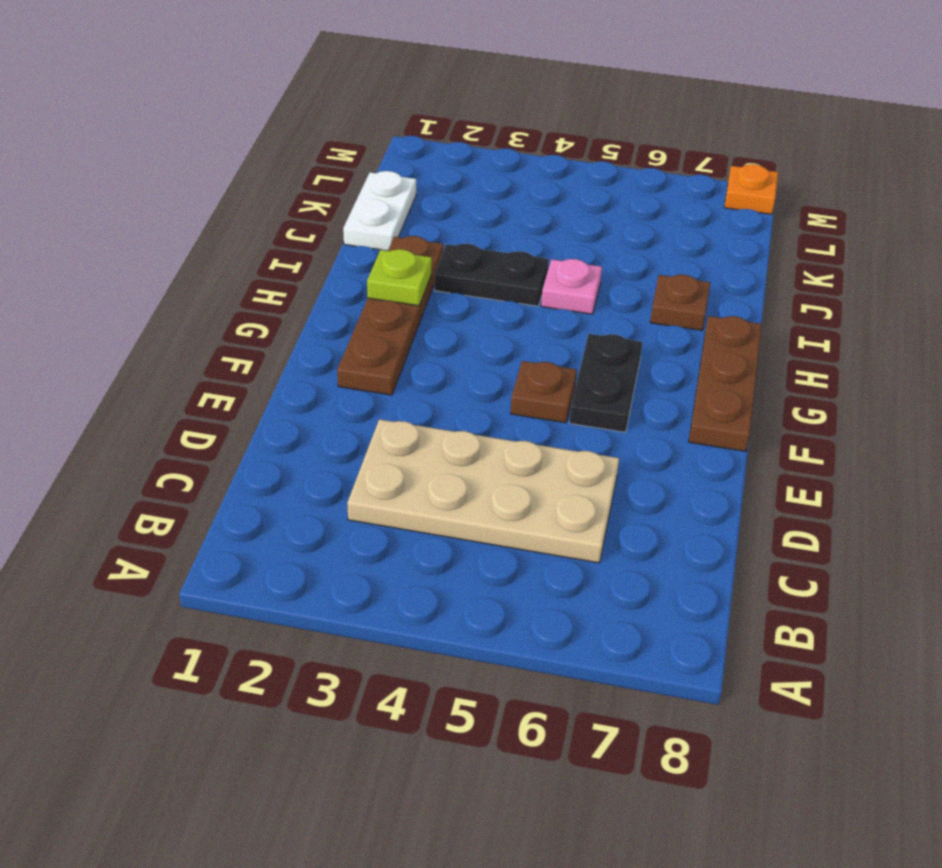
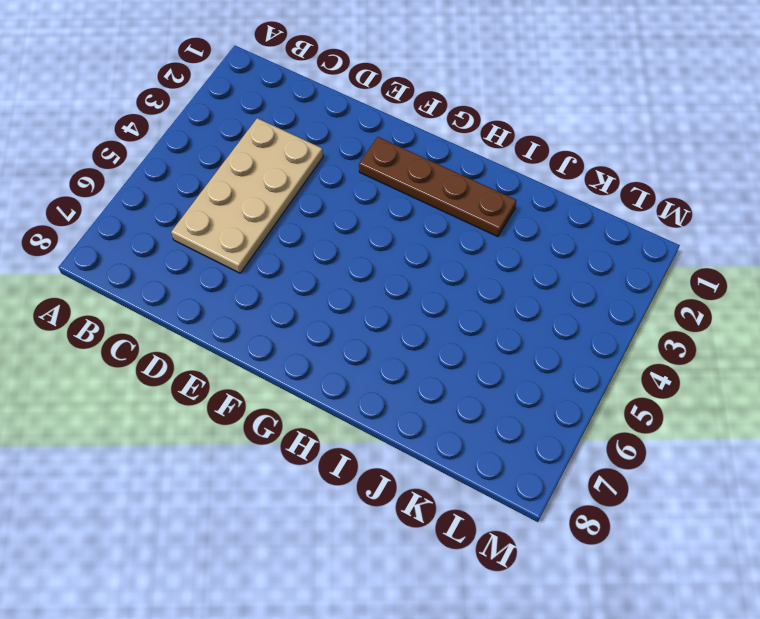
none -> brown 1x1 plate [511,361,577,423]
none -> black 1x2 plate [569,334,642,432]

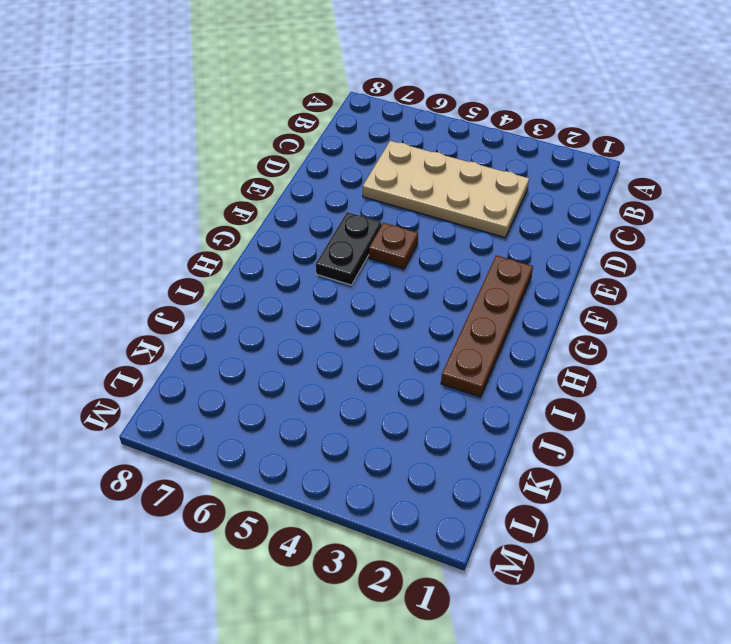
none -> brown 1x3 plate [689,316,762,451]
none -> black 1x2 plate [434,244,549,306]

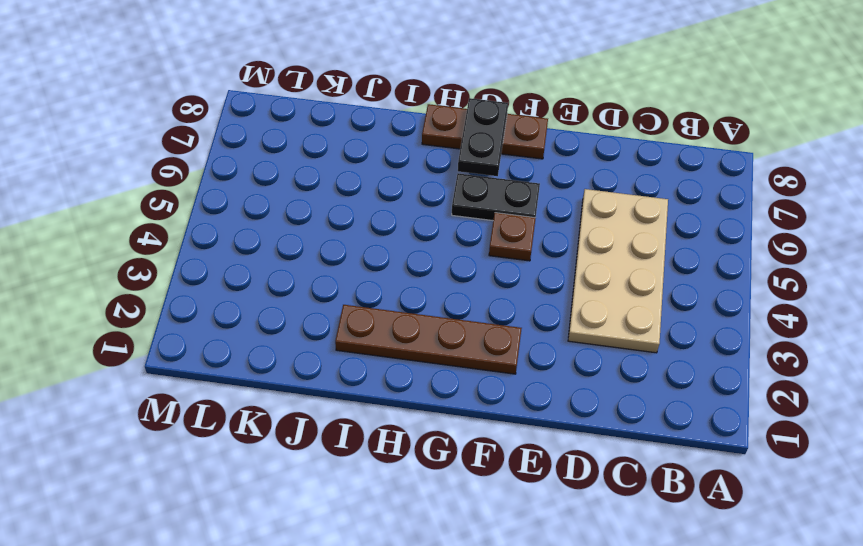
black 1x2 plate [458,98,508,176] -> black 1x2 plate moved to [434,244,549,306]
none -> pink 1x1 plate [541,259,602,314]
none -> brown 1x1 plate [650,275,710,331]

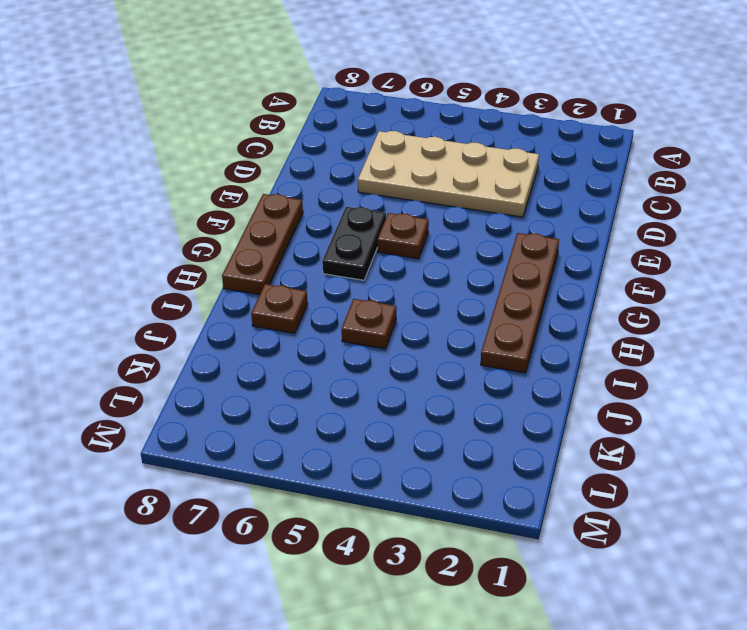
brown 1x1 plate [342,299,396,349] -> pink 1x1 plate [541,259,602,314]
none -> black 1x2 plate [434,244,549,306]
none -> white 1x2 plate [343,171,416,251]

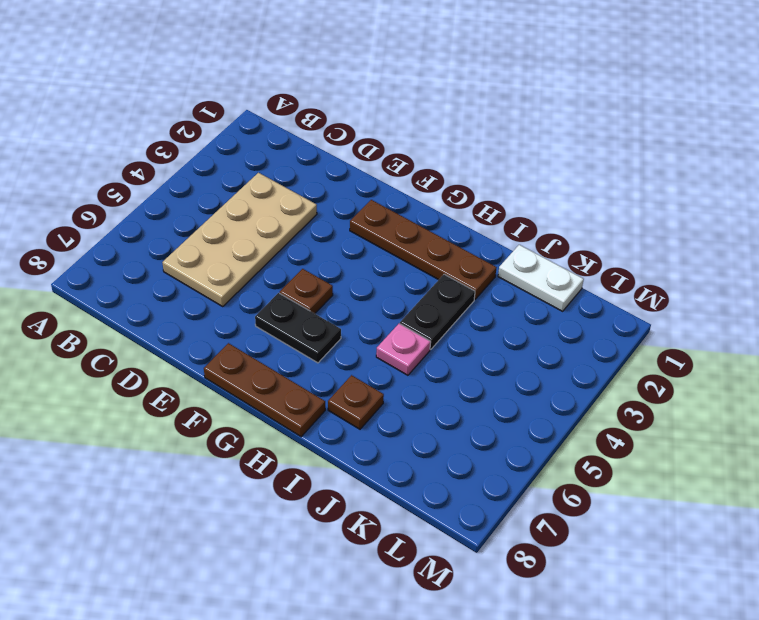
none -> orange 1x1 plate [724,164,778,214]
none -> lime 1x1 plate [367,249,432,306]

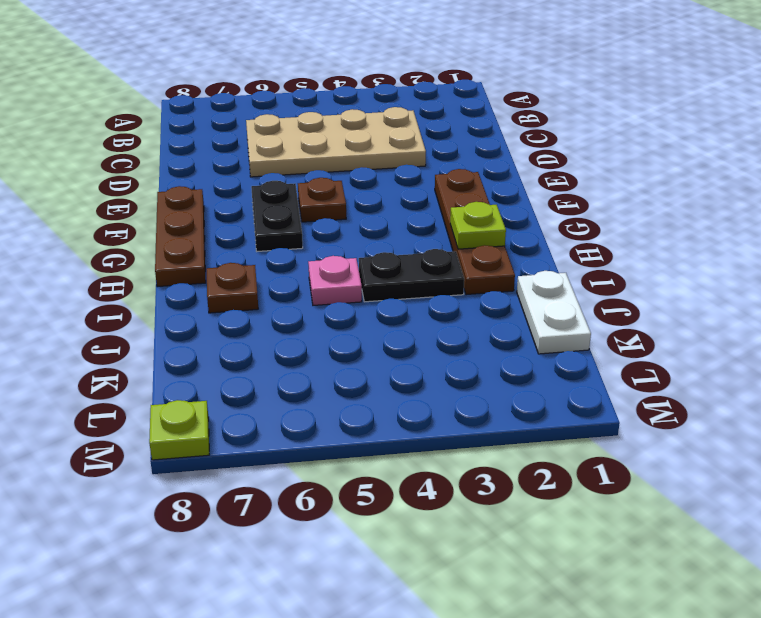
lime 1x1 plate [149,400,209,460] -> orange 1x1 plate [724,164,778,214]

